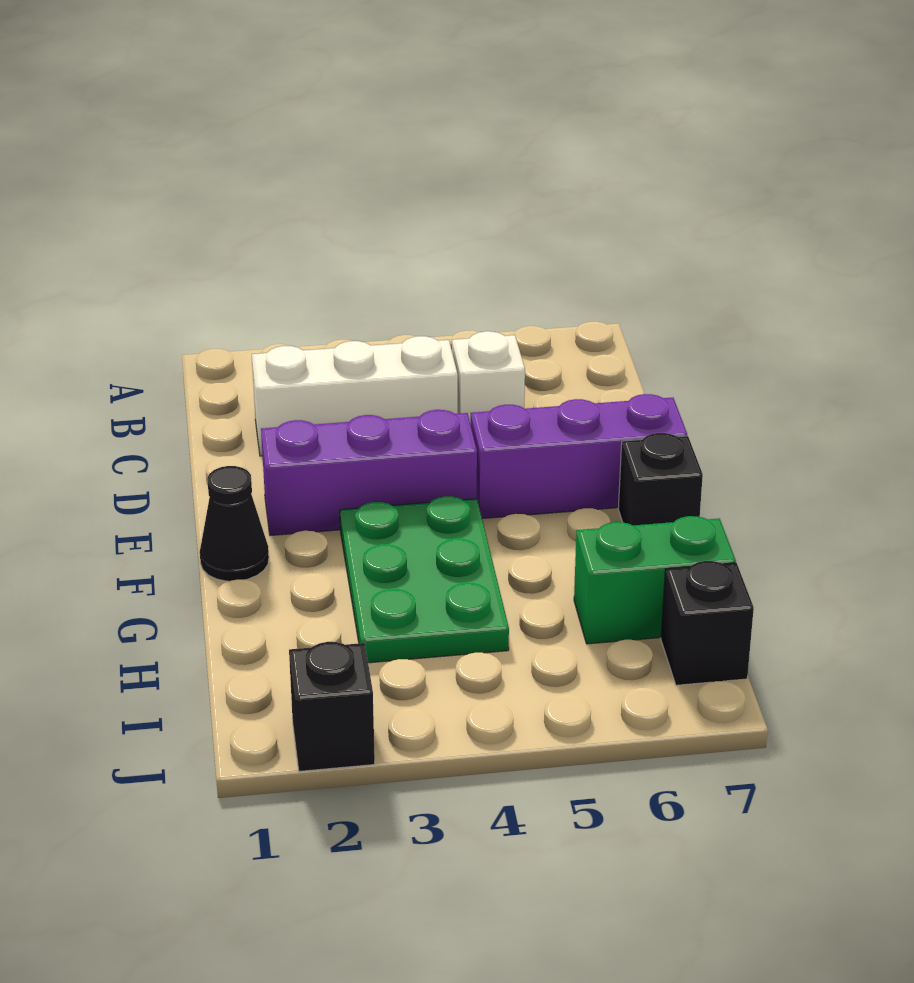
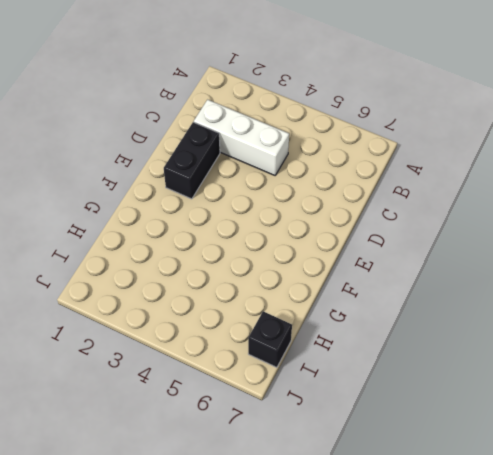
black 1x2 brick [164,122,220,199] -> purple 1x3 brick [261,410,477,535]
none -> white 1x1 brick [452,331,525,424]
none -> purple 1x3 brick [471,394,687,518]

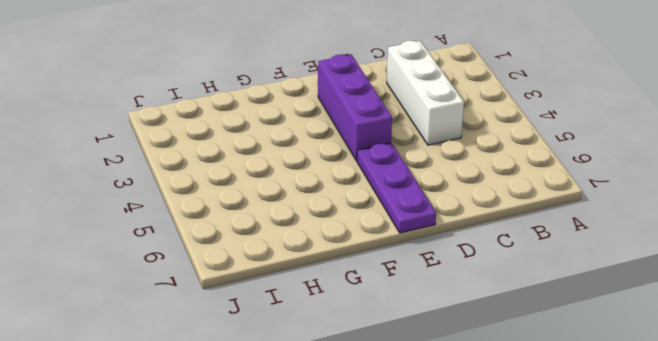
purple 1x3 plate [357,143,436,233] -> purple 1x3 brick [471,394,687,518]
none -> white 1x1 brick [452,331,525,424]
none -> black 1x1 cone [200,466,269,581]

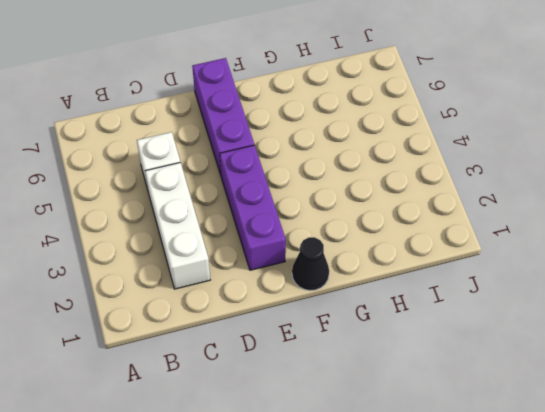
none -> green 2x3 plate [340,496,509,663]
none -> black 1x1 brick [618,433,703,525]

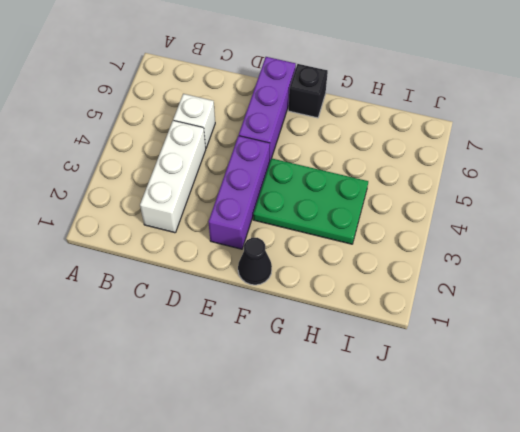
none -> green 1x2 brick [574,516,736,644]
none -> black 1x1 brick [661,561,754,685]

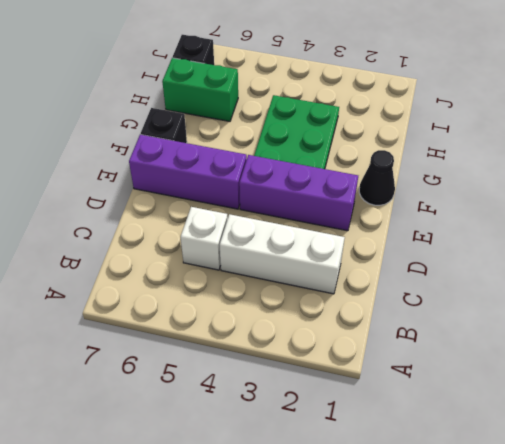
none -> black 1x1 brick [289,642,375,771]

